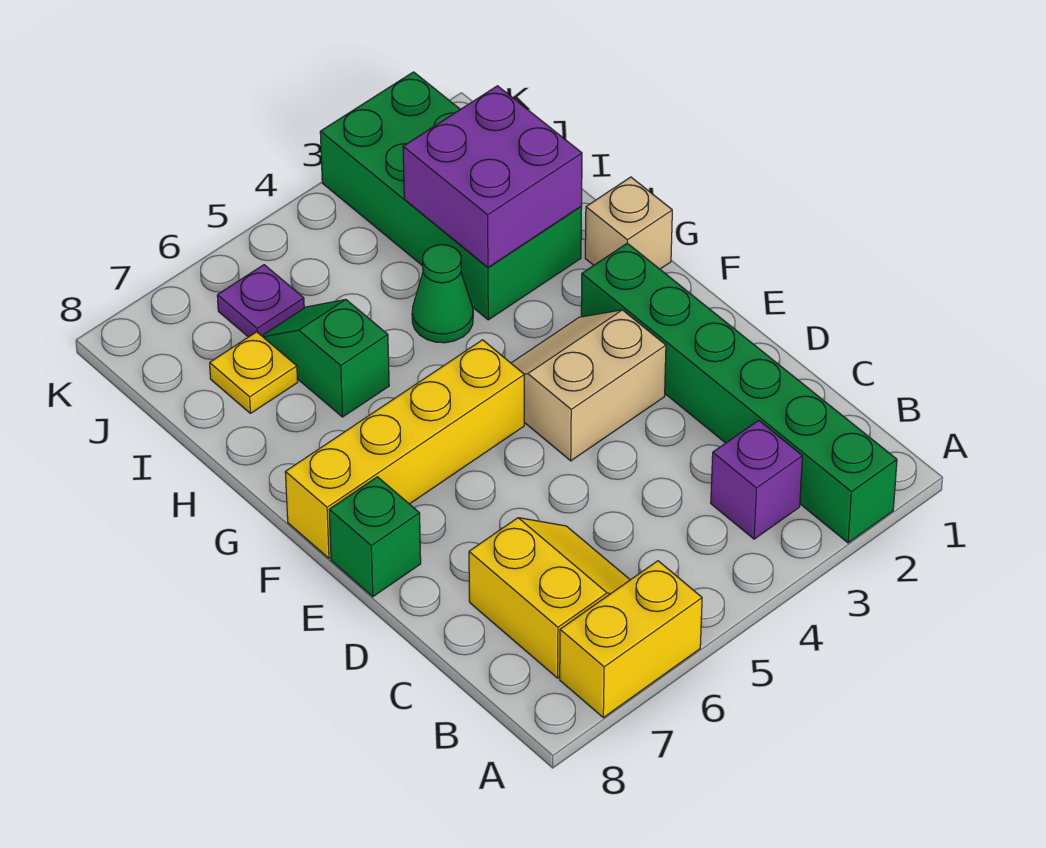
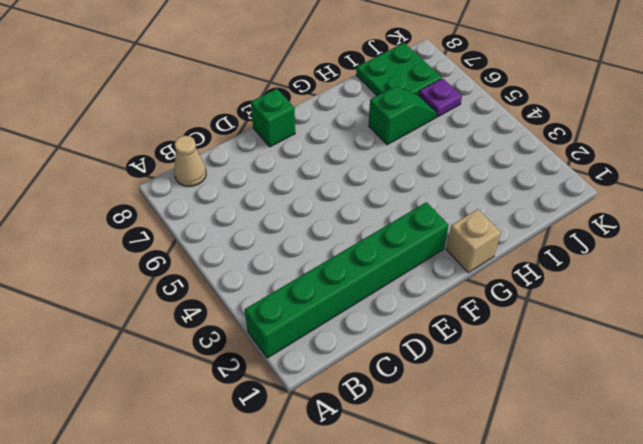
tan 1x1 cone [174,136,206,187] -> none
green 2x2 plate [356,43,442,96] -> yellow 1x1 plate [210,332,298,413]
none -> yellow 1x2 brick [560,561,702,718]
none -> purple 1x1 brick [711,420,802,539]
none -> yellow 2x2 slope [469,518,630,678]

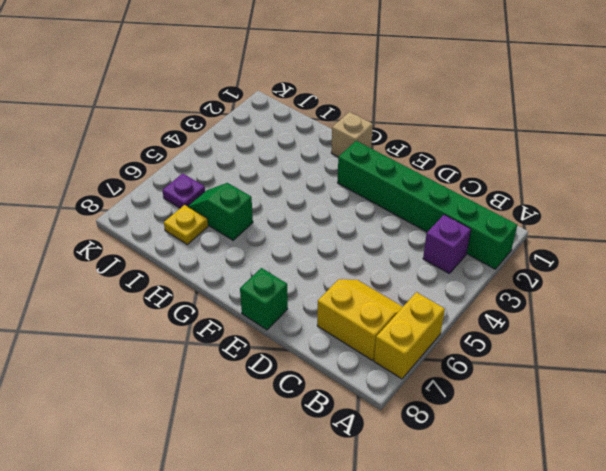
none -> tan 2x2 slope [511,310,666,461]
none -> yellow 1x4 brick [285,340,524,558]
none -> green 2x4 brick [320,72,582,320]

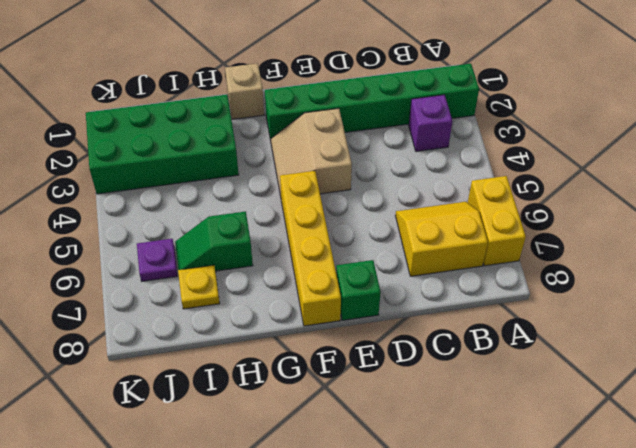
none -> green 1x1 cone [412,245,473,343]
none -> purple 2x2 brick [403,86,582,267]

